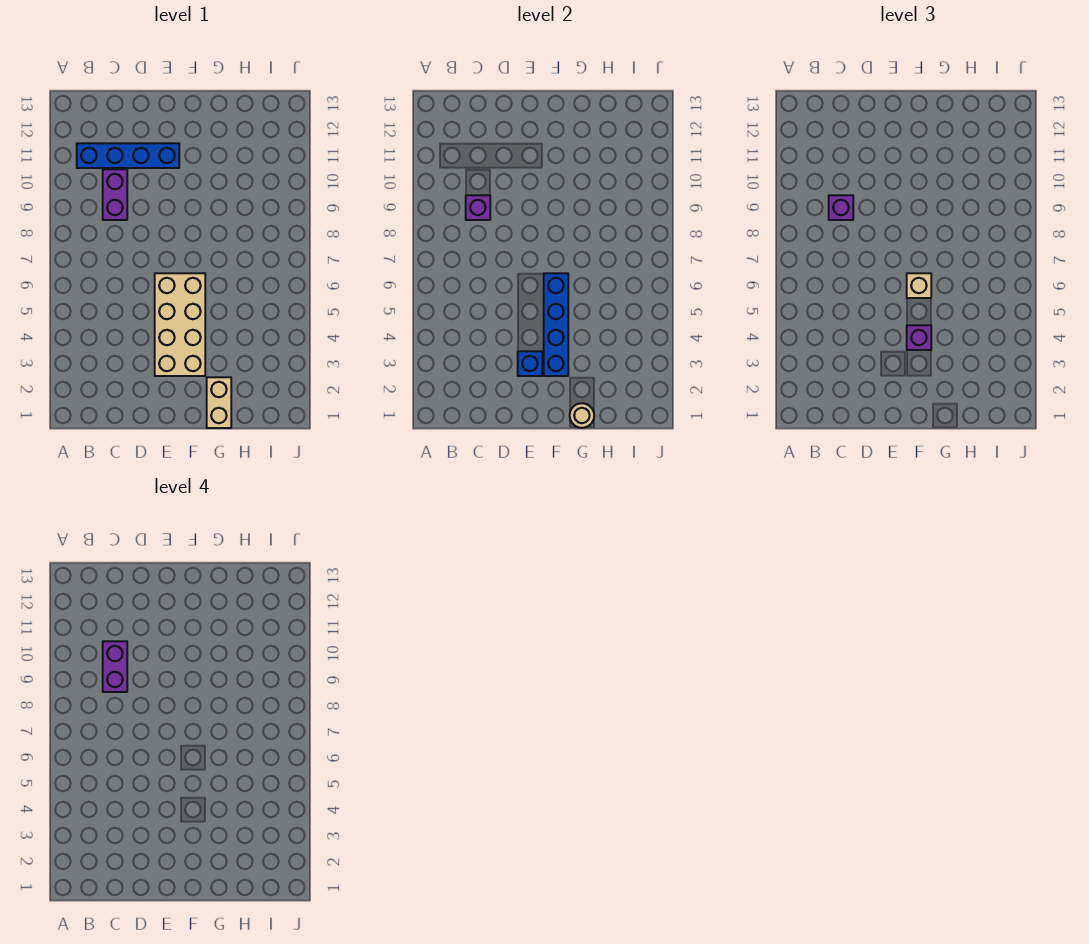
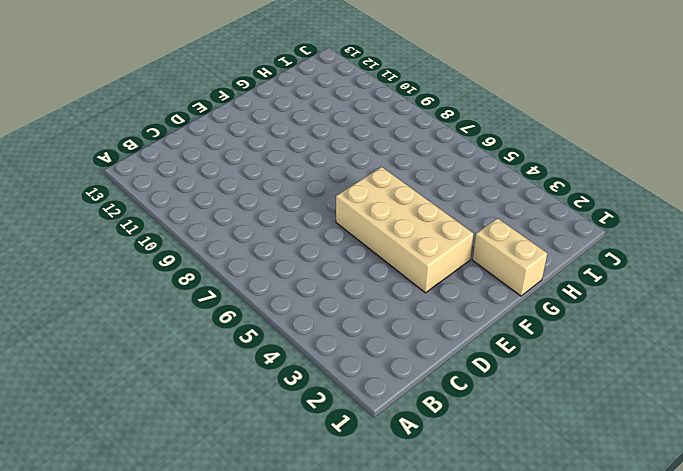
none -> blue 1x4 brick [77,143,179,168]
none -> purple 1x2 brick [103,169,127,220]
none -> purple 1x1 brick [466,195,490,220]

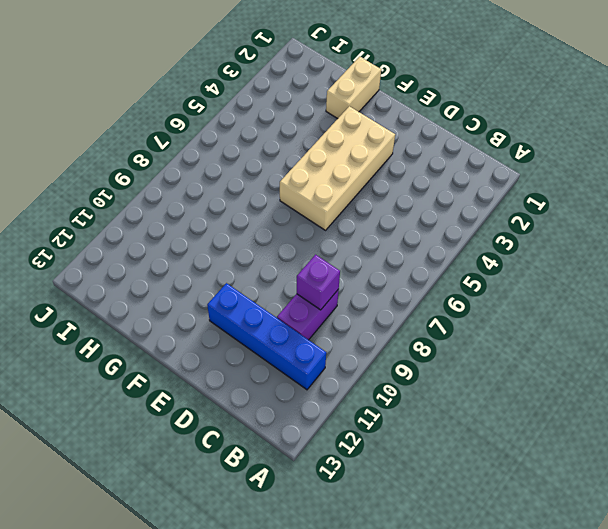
none -> blue 1x1 brick [518,351,542,376]
none -> blue 1x4 brick [544,273,568,376]
none -> tan 1x1 round brick [570,403,594,428]

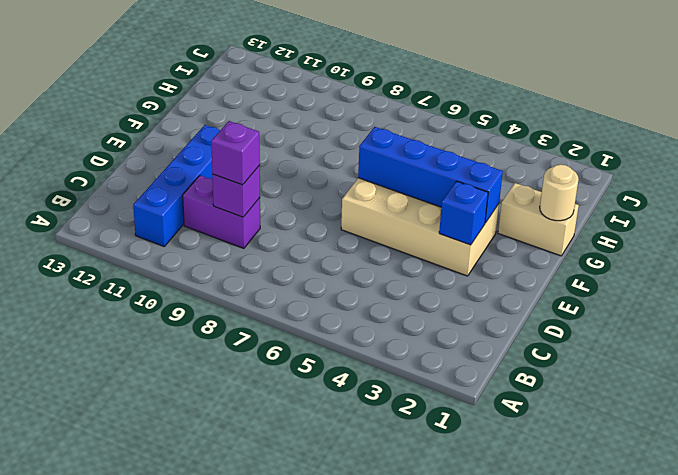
none -> purple 1x1 brick [907,325,931,350]
none -> tan 1x1 brick [907,273,931,298]
none -> purple 1x2 brick [103,641,127,692]

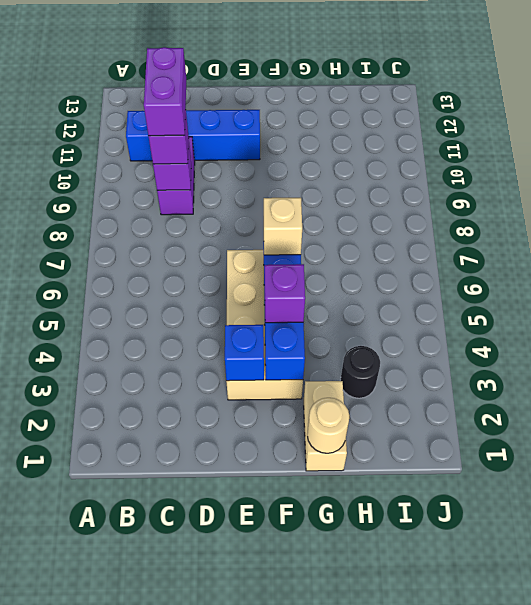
black 1x1 round brick [340,346,380,398] -> none

